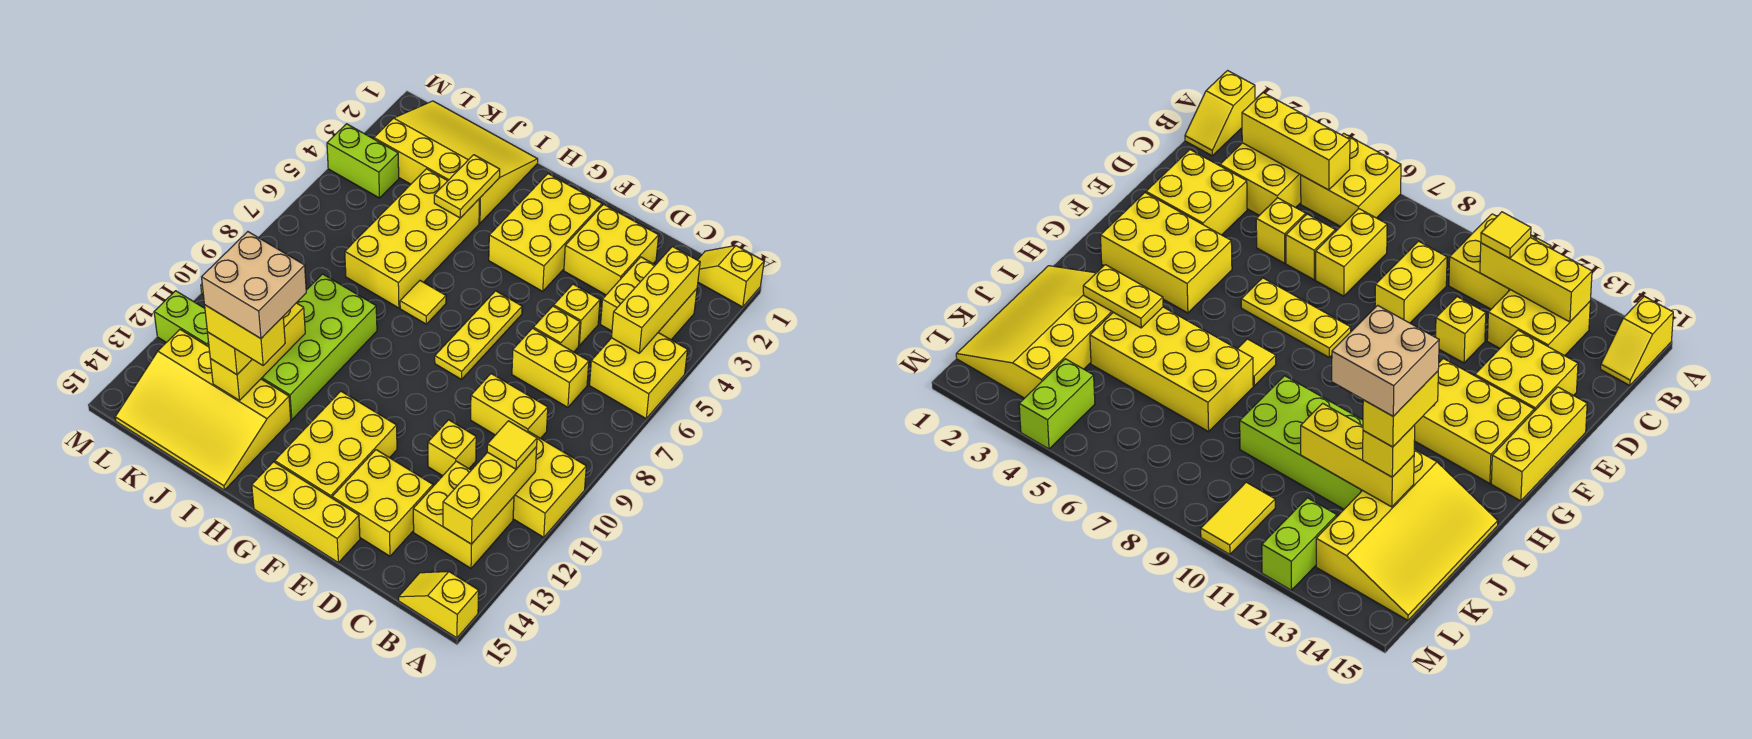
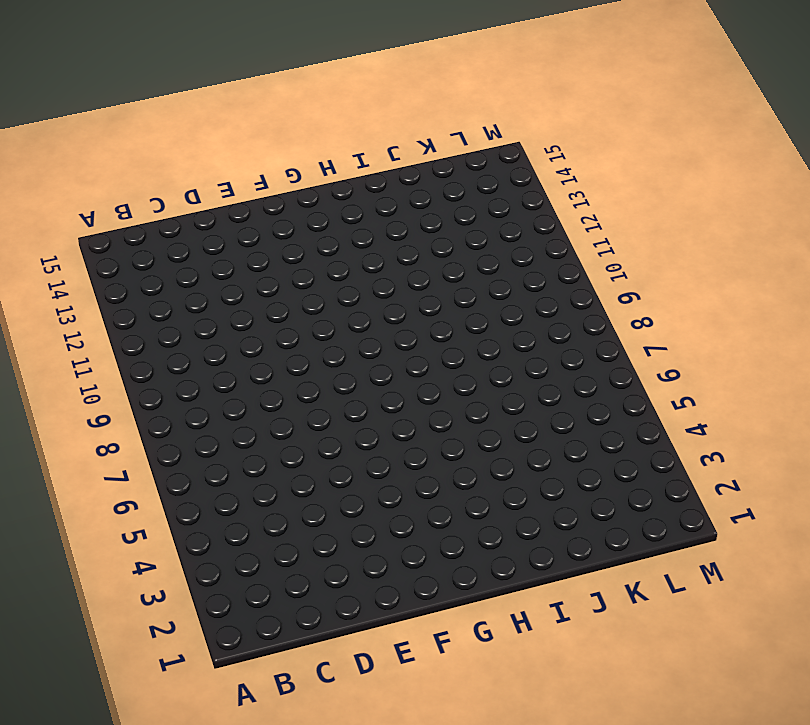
none -> yellow 1x2 slope [698,246,764,307]
none -> yellow 2x2 brick [590,333,688,418]
none -> yellow 2x2 brick [513,431,586,537]
none -> yellow 1x2 slope [399,571,479,638]

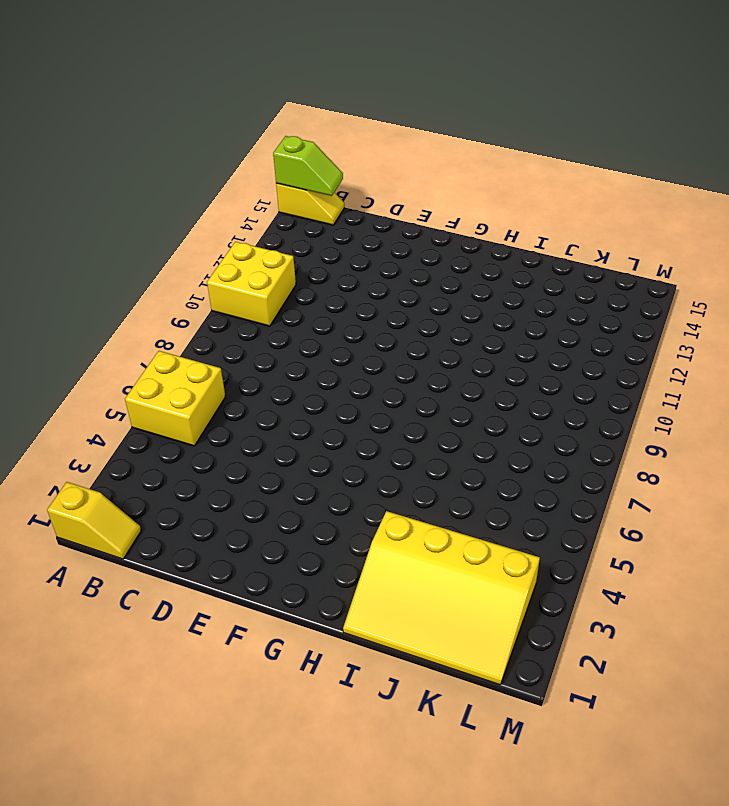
lime 1x2 slope [273,136,343,196] -> none
none -> yellow 2x2 brick [601,257,697,340]
none -> yellow 2x2 brick [413,461,514,568]
none -> yellow 1x2 brick [512,328,589,407]
none -> yellow 1x2 brick [471,374,548,438]

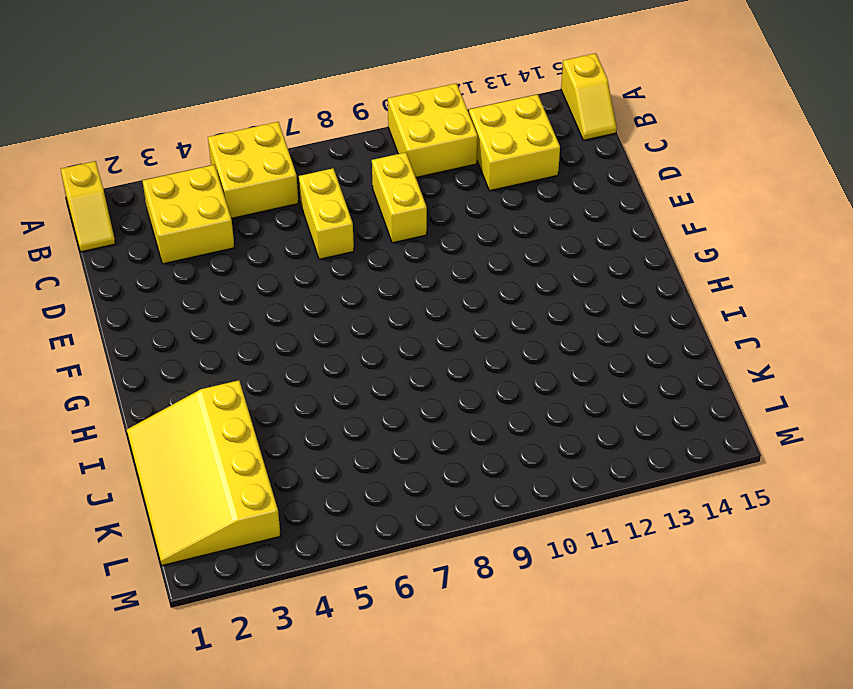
none -> yellow 2x2 brick [564,204,659,295]
none -> yellow 1x1 brick [554,284,600,345]
none -> yellow 1x1 brick [533,306,580,352]
none -> yellow 1x1 brick [428,420,476,476]

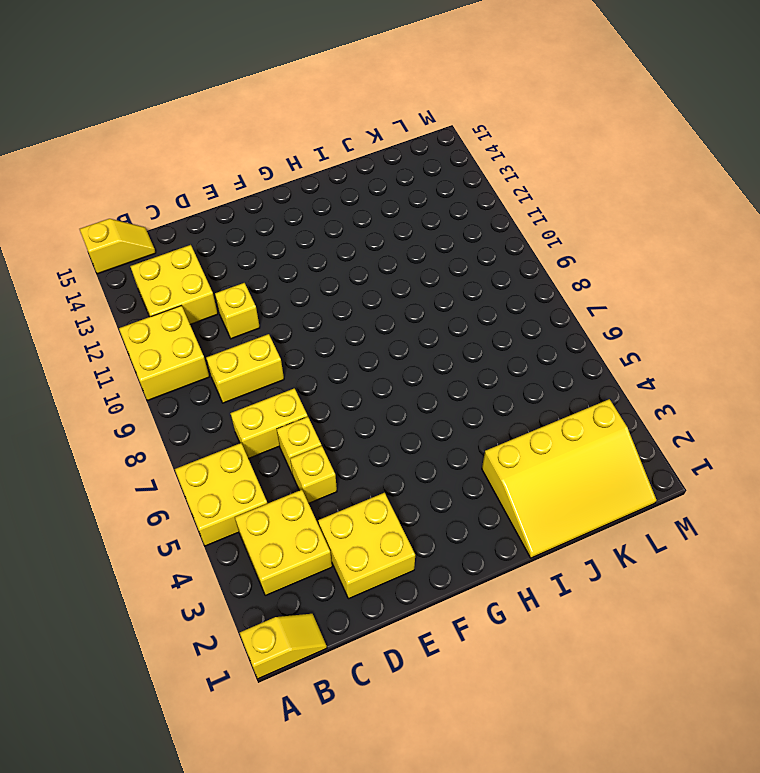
none -> yellow 2x2 brick [332,450,433,556]
none -> yellow 1x3 brick [252,462,360,563]
none -> yellow 2x3 brick [489,174,602,291]
none -> yellow 1x3 plate [435,291,522,379]

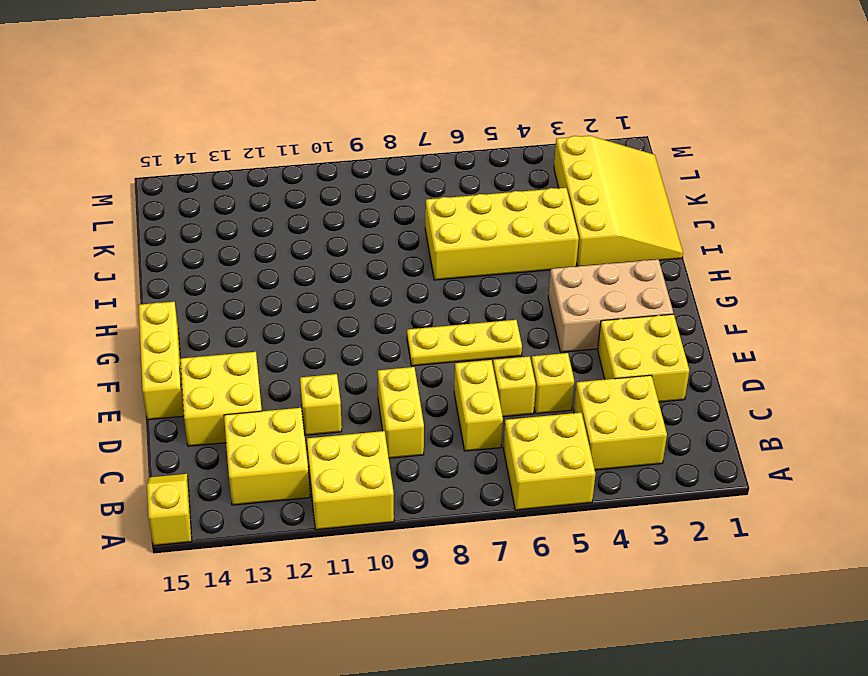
tan 2x3 brick [548,259,673,352] -> yellow 2x3 brick [489,174,602,291]
none -> yellow 1x2 slope [698,246,764,307]
none -> yellow 2x3 brick [275,391,397,498]
none -> yellow 1x1 tile [400,281,446,324]
none -> lime 2x4 brick [261,274,377,420]

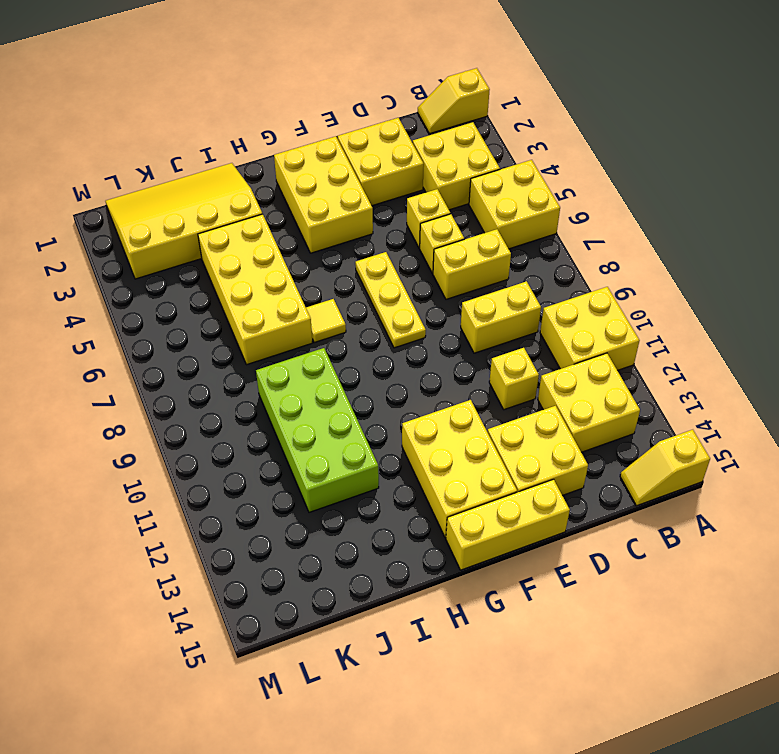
none -> yellow 3x4 slope [115,330,291,490]
none -> lime 1x2 brick [327,124,399,198]
none -> yellow 1x2 tile [1201,482,1275,554]
none -> lime 1x2 brick [154,291,209,347]

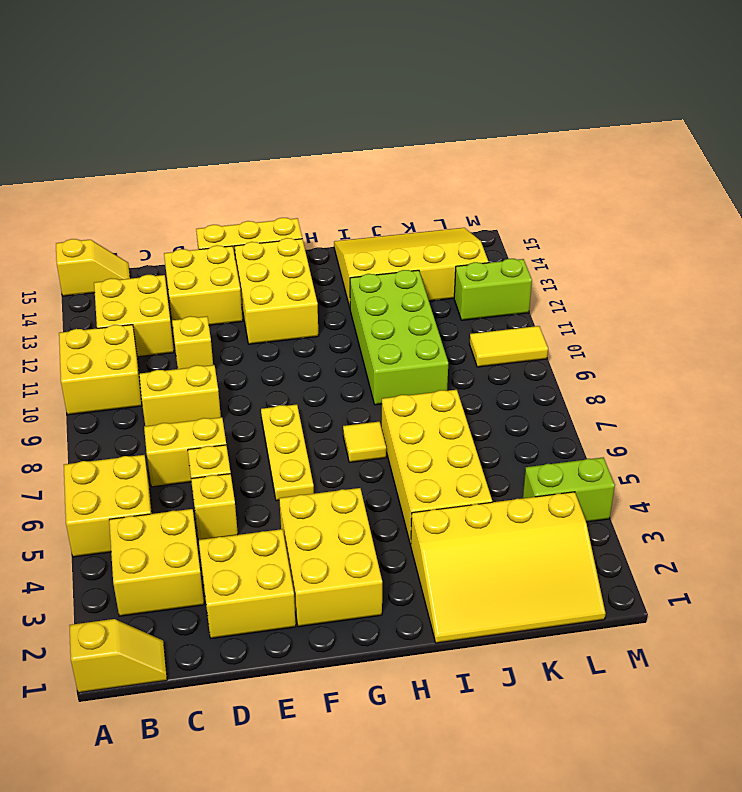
none -> yellow 1x3 brick [612,247,700,353]
none -> yellow 1x3 brick [443,447,537,544]
none -> yellow 1x2 plate [434,155,500,218]
none -> yellow 1x3 brick [210,303,305,400]

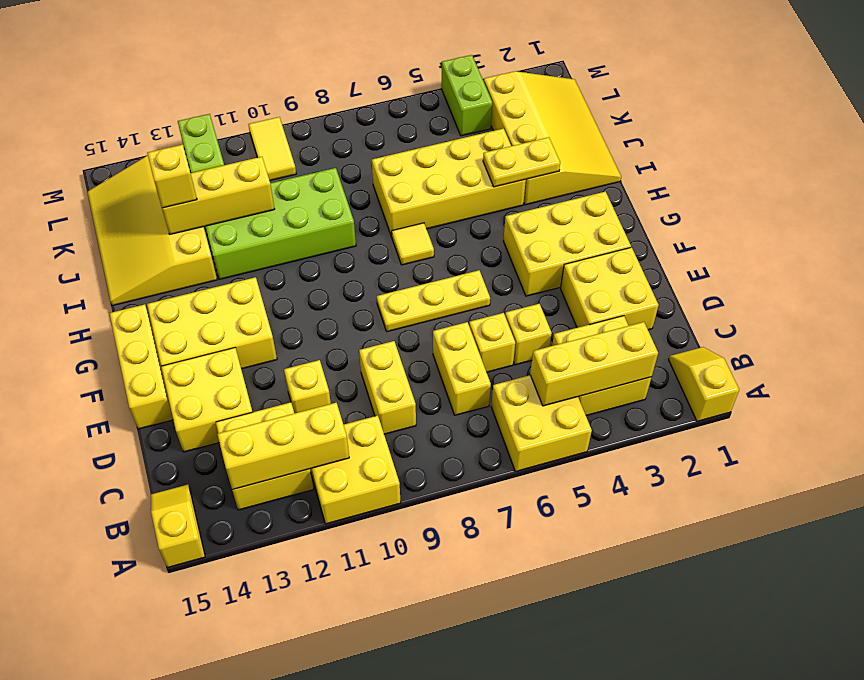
none -> yellow 1x1 tile [487,421,537,469]
none -> yellow 1x2 brick [205,305,285,365]
none -> tan 2x2 brick [202,232,306,339]

